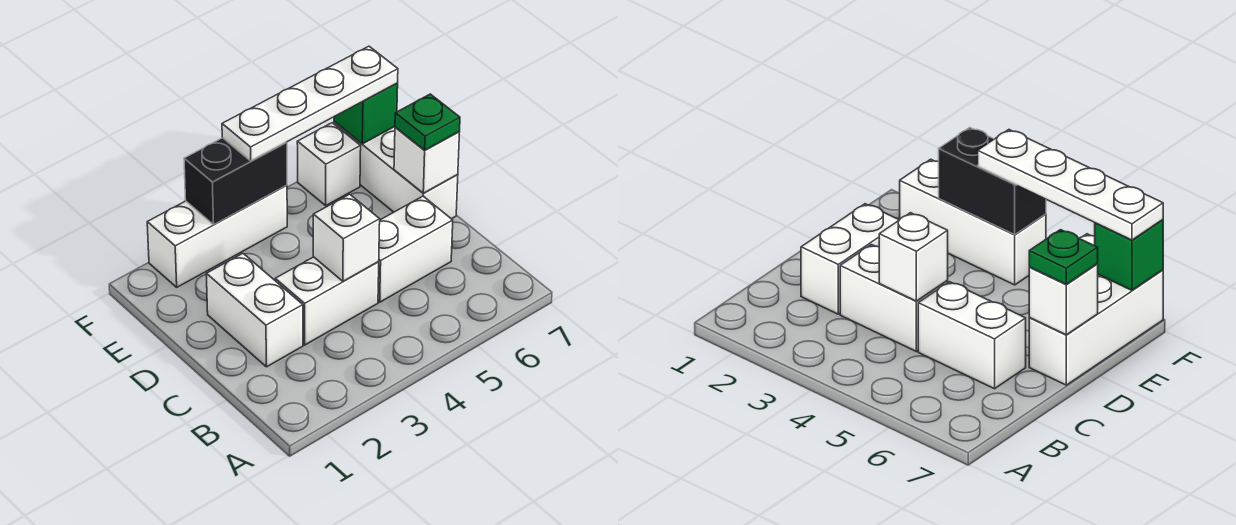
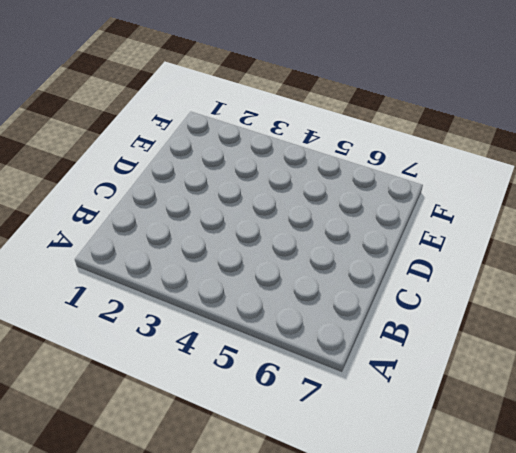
none -> white 1x2 brick [206,253,303,367]
none -> white 1x2 brick [275,257,379,345]
none -> white 1x2 brick [378,196,453,302]

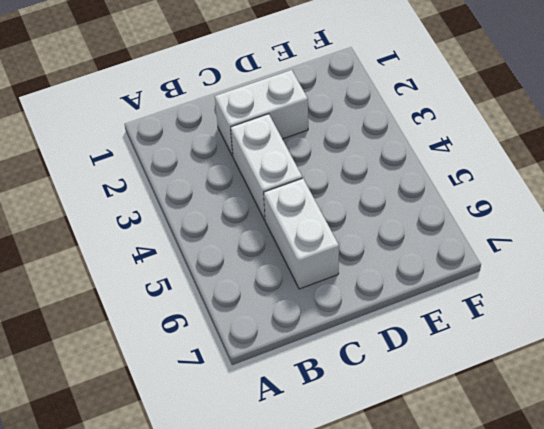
none -> white 1x3 brick [334,122,458,219]
none -> white 1x3 brick [147,185,287,287]
none -> white 1x1 brick [297,123,361,205]

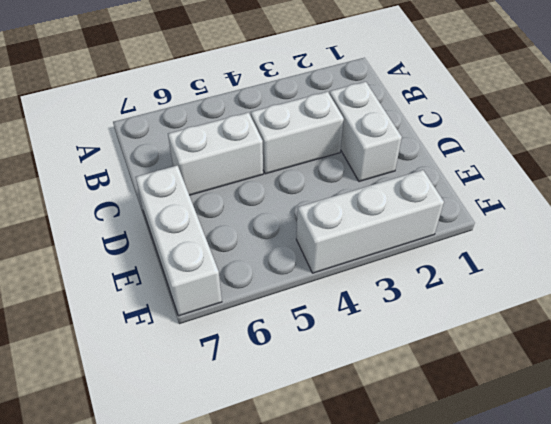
none -> white 1x1 brick [297,123,361,205]
none -> white 1x1 brick [313,194,380,281]
none -> white 1x1 brick [394,128,460,193]

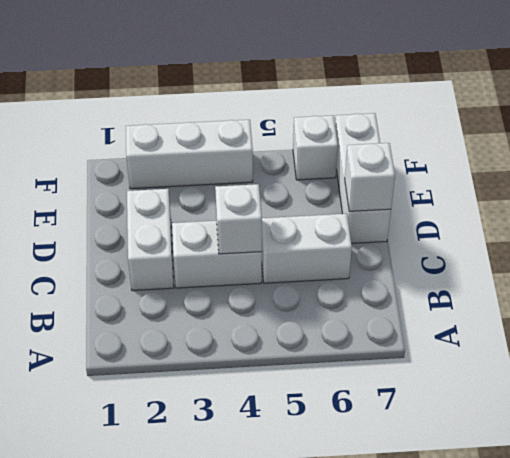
none -> black 1x2 brick [184,138,287,224]
none -> green 1x1 brick [334,83,398,144]
none -> green 1x1 plate [395,94,460,150]

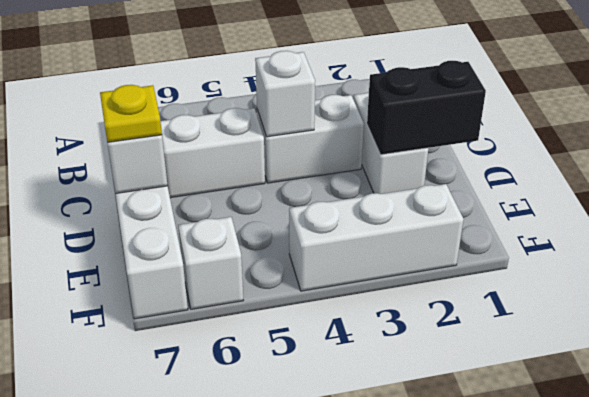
black 1x2 brick [367,61,486,155] -> black 1x2 brick moved to [184,138,287,224]
yellow 1x1 plate [100,85,162,142] -> green 1x1 plate [395,94,460,150]
none -> green 1x1 brick [334,83,398,144]
none -> white 1x4 plate [222,46,398,161]

